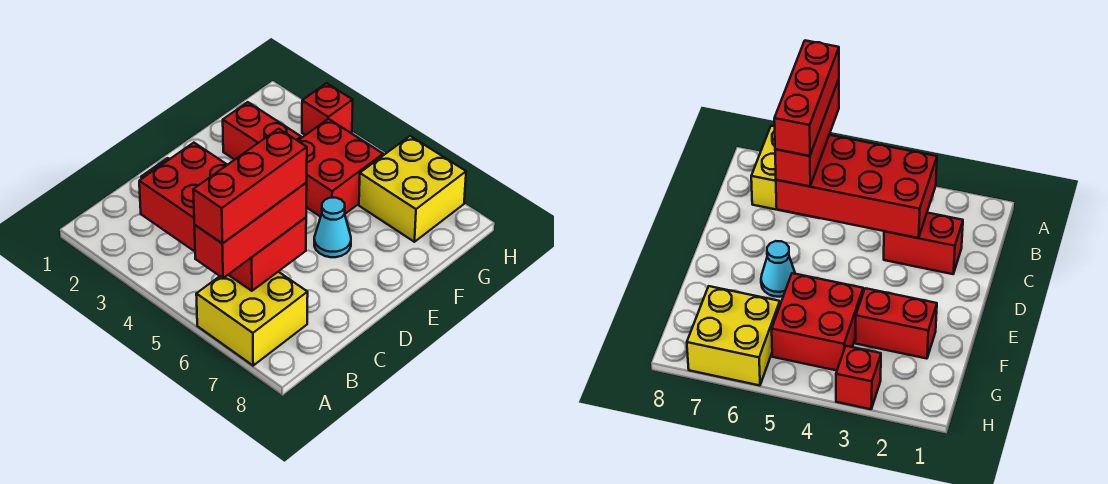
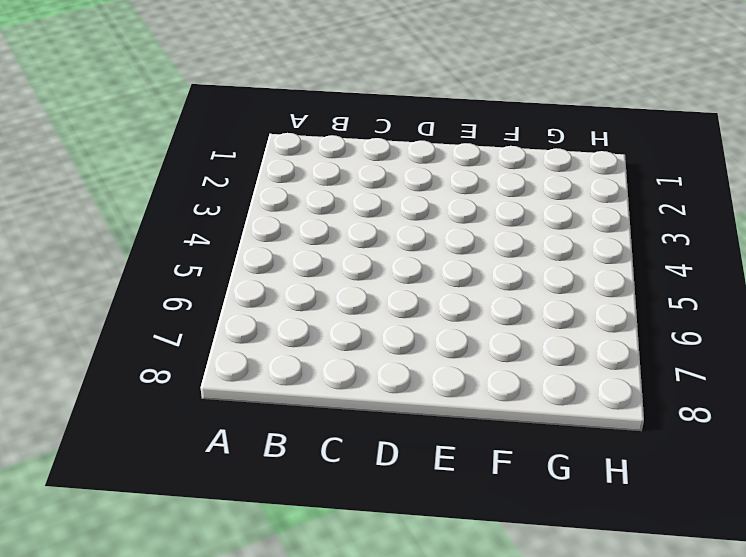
none -> yellow 2x2 brick [196,272,308,366]
none -> red 1x2 brick [884,213,963,274]

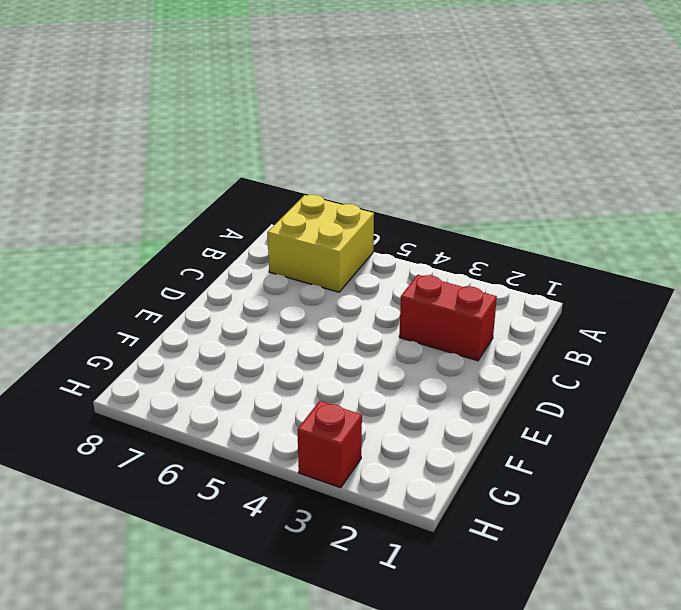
none -> cyan 1x1 cone [314,198,351,257]
none -> red 1x2 brick [223,102,301,160]

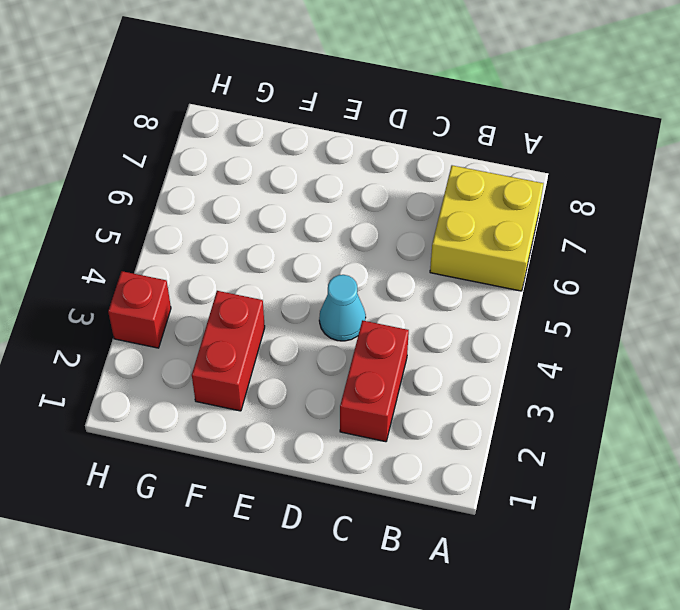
cyan 1x1 cone [319,275,366,341] -> cyan 1x1 cone moved to [314,198,351,257]
none -> red 2x2 brick [298,119,383,217]
none -> yellow 2x2 brick [359,136,466,242]

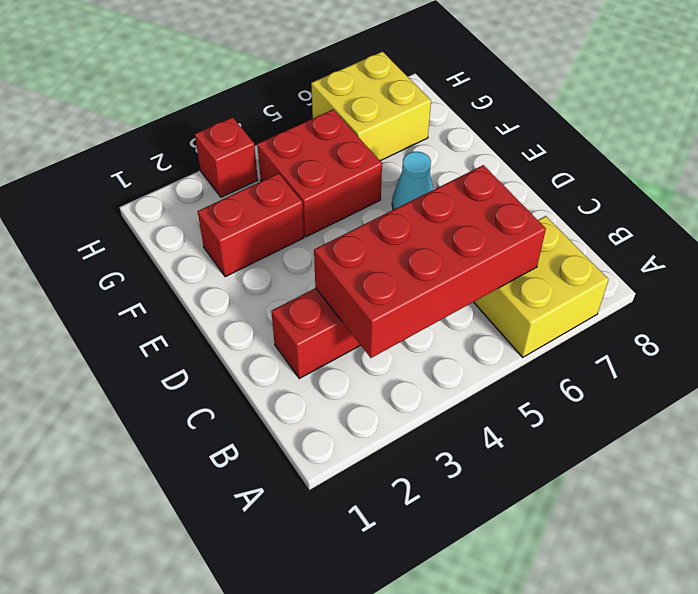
none -> red 1x3 brick [194,182,307,278]
none -> red 1x3 brick [193,129,307,244]

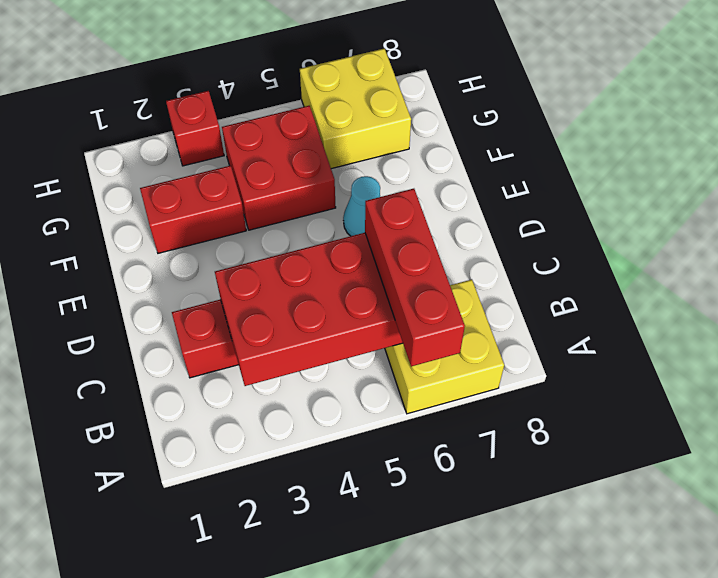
none -> red 1x3 brick [193,129,307,244]

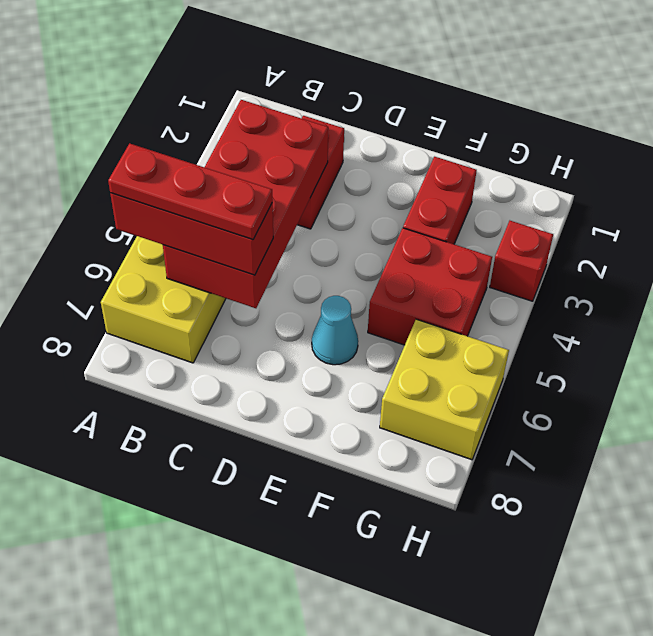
red 1x3 plate [108,143,273,240] -> red 1x3 brick [193,129,307,244]

